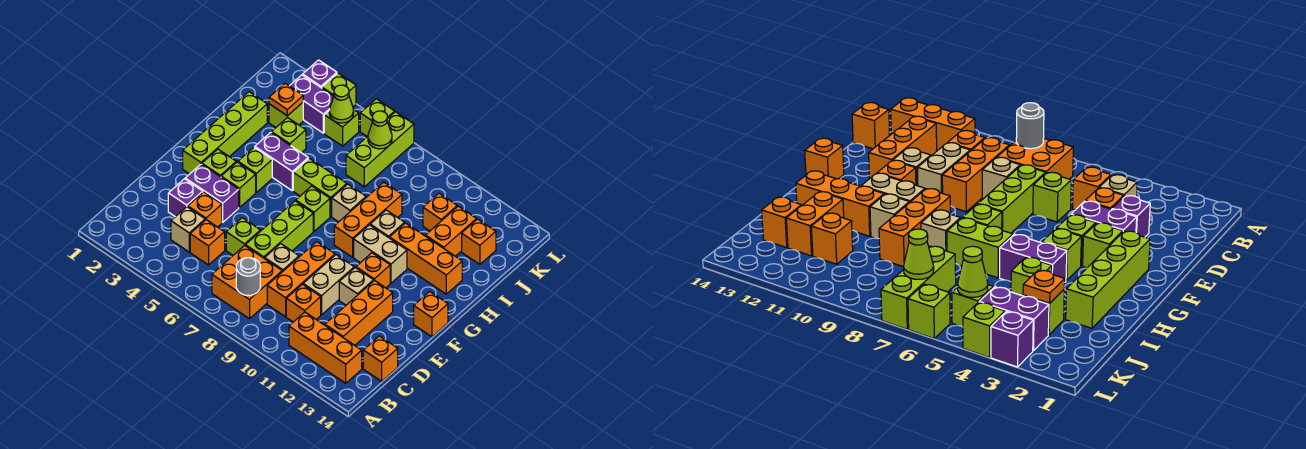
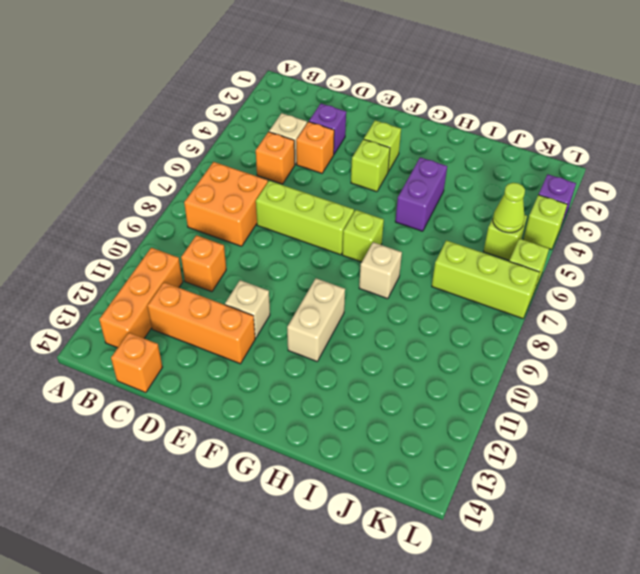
none -> orange 1x3 brick [267,242,335,317]
none -> lime 1x1 brick [226,218,261,255]
none -> tan 1x1 brick [265,244,299,272]
none -> tan 1x2 brick [303,255,354,315]

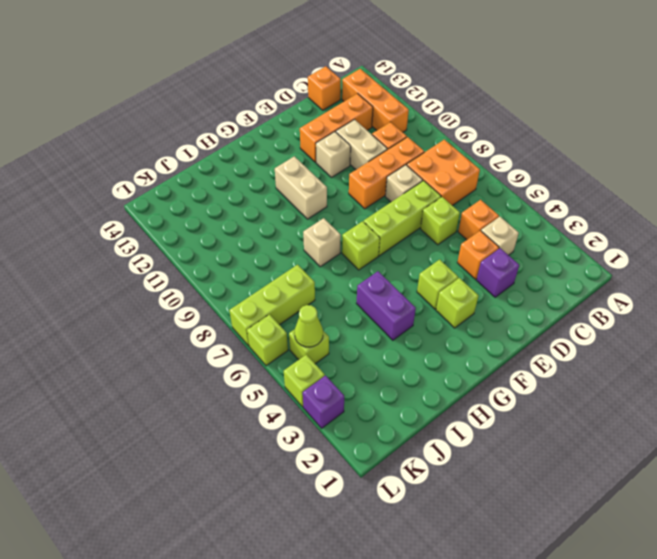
tan 1x2 brick [336,120,387,169] -> tan 1x2 brick turned to [303,255,354,315]
none -> purple 1x2 brick [185,164,239,222]
none -> lime 1x4 brick [183,92,267,174]
none -> orange 1x1 brick [356,253,390,288]
none -> orange 1x1 brick [414,292,448,337]

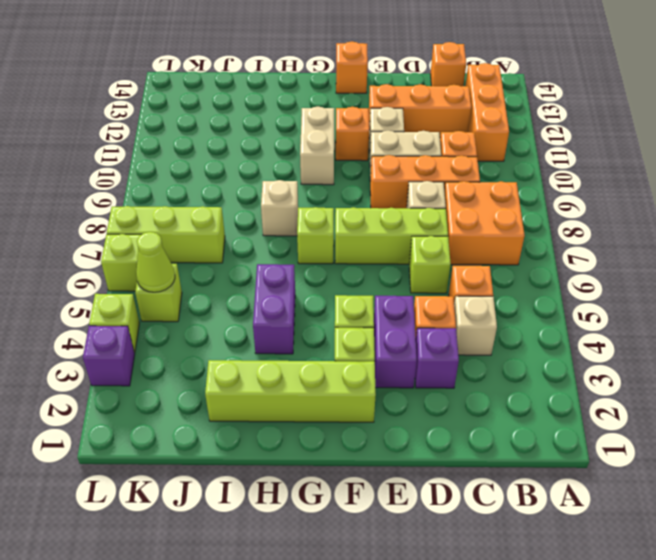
none -> lime 1x1 brick [238,147,272,192]
none -> orange 1x3 brick [334,182,402,257]
none -> lime 1x2 brick [293,158,347,217]
none -> tan 1x1 brick [370,210,405,238]

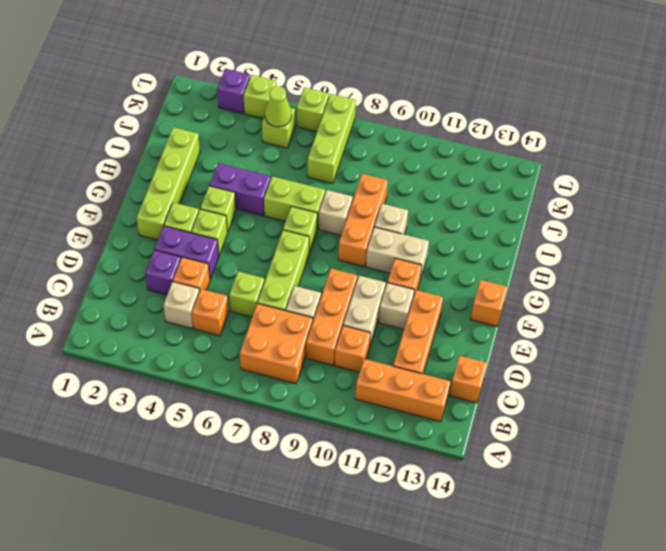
none -> orange 1x3 brick [390,223,462,294]
none -> lime 1x1 brick [272,117,306,153]
none -> orange 1x2 brick [426,206,477,256]
none -> lime 1x1 brick [269,103,303,127]

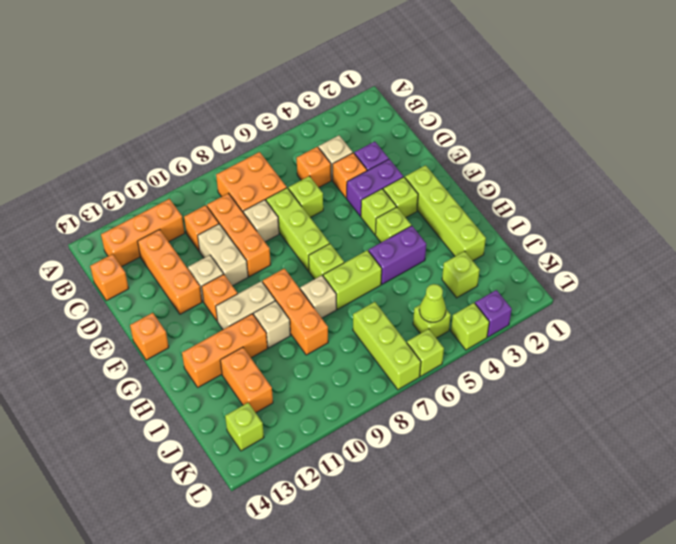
lime 1x1 brick [225,403,264,451] -> lime 1x1 brick moved to [272,117,306,153]
none -> orange 1x1 brick [423,193,457,231]
none -> orange 1x1 brick [462,219,496,264]
none -> purple 1x2 brick [290,75,334,133]
none -> grey 1x1 round brick [236,258,260,295]

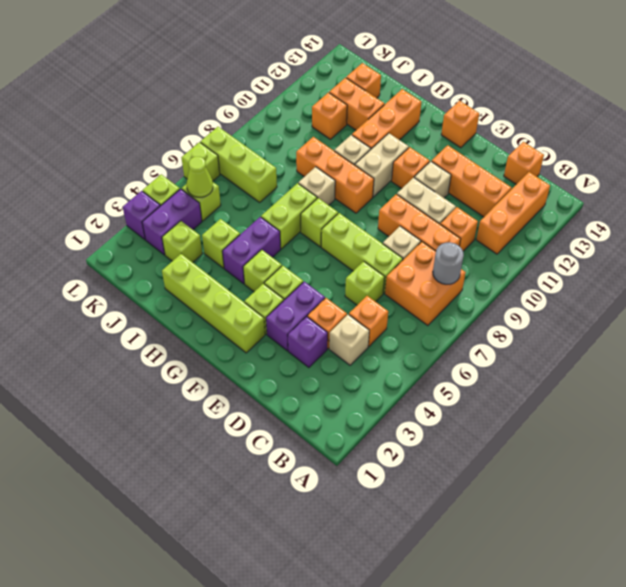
none -> orange 1x1 plate [269,83,303,116]
none -> lime 1x1 cone [368,111,392,149]

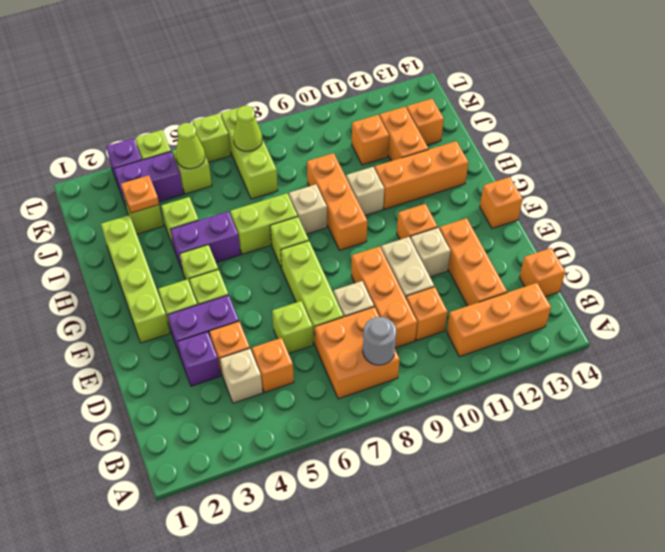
none -> tan 1x2 brick [354,225,407,283]

